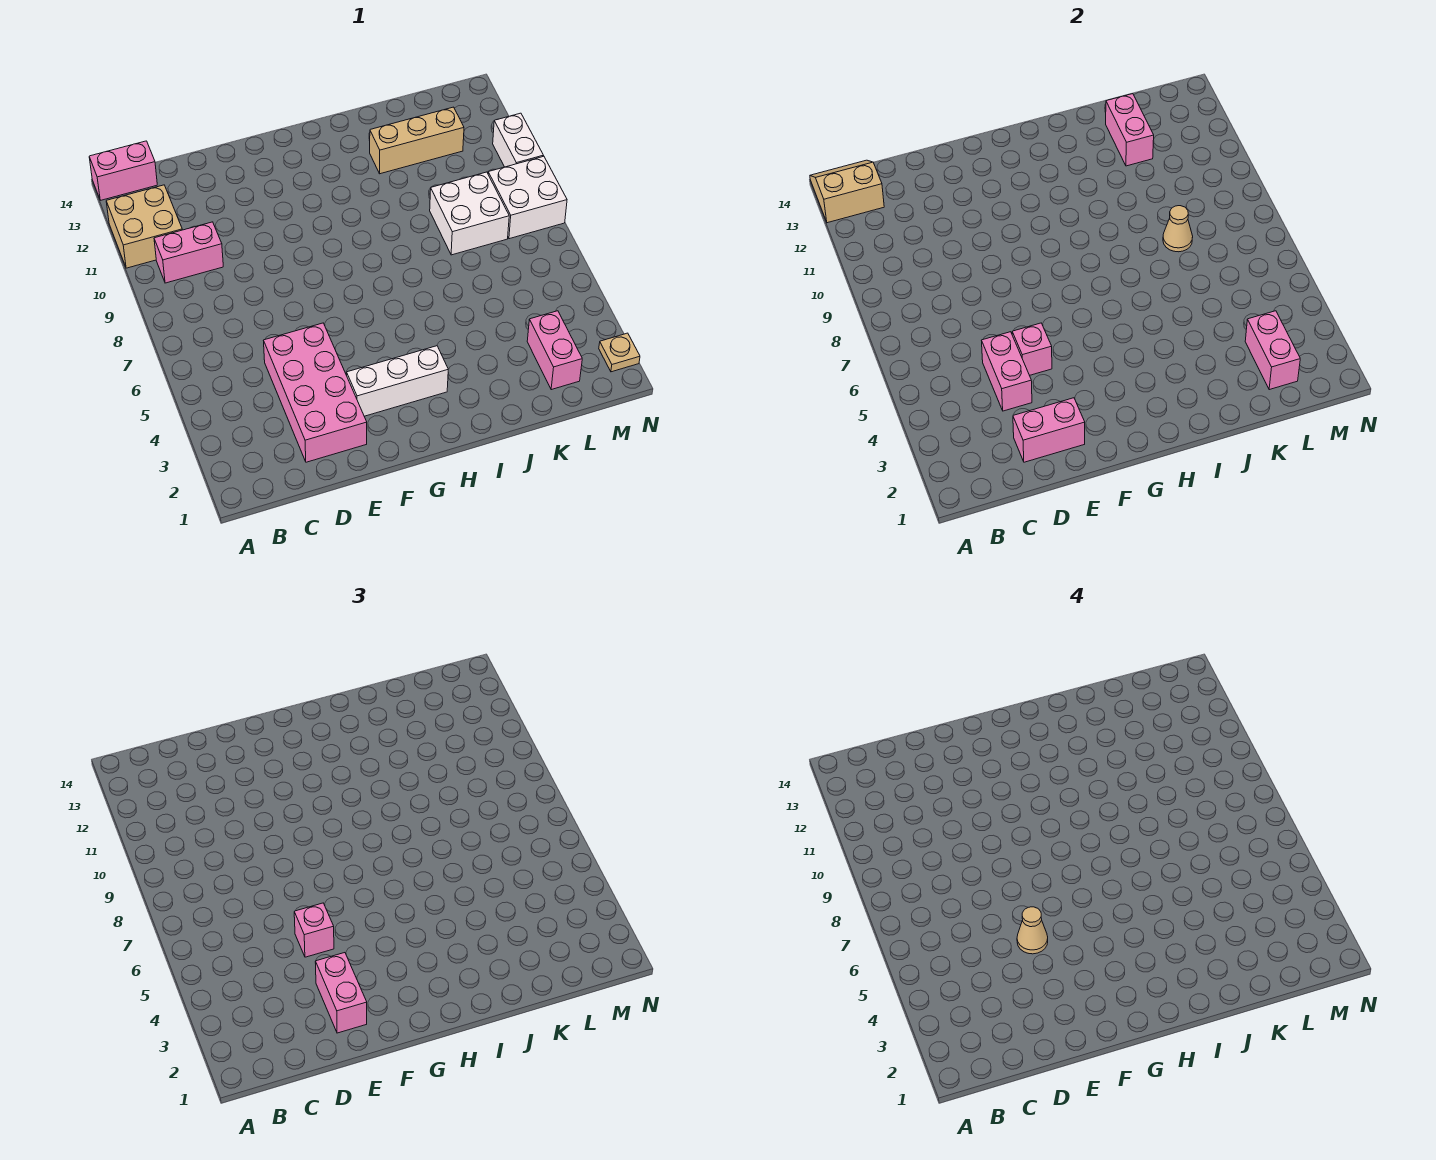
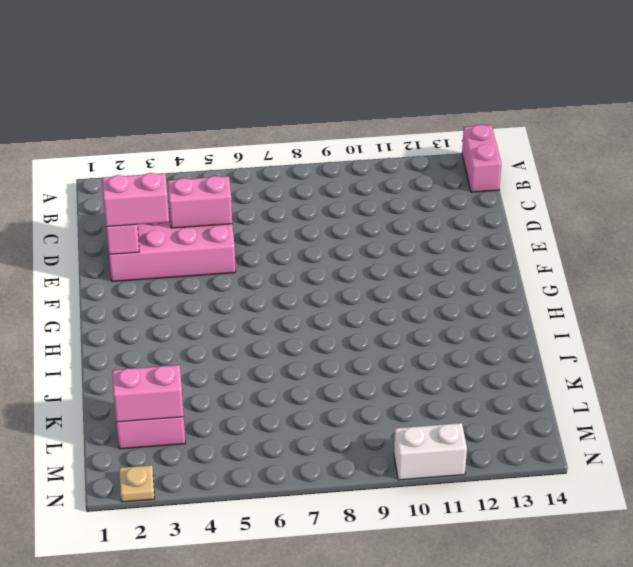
none -> tan 2x2 brick [106,185,182,268]
none -> pink 1x2 brick [154,222,223,283]
none -> white 1x3 brick [347,346,448,416]

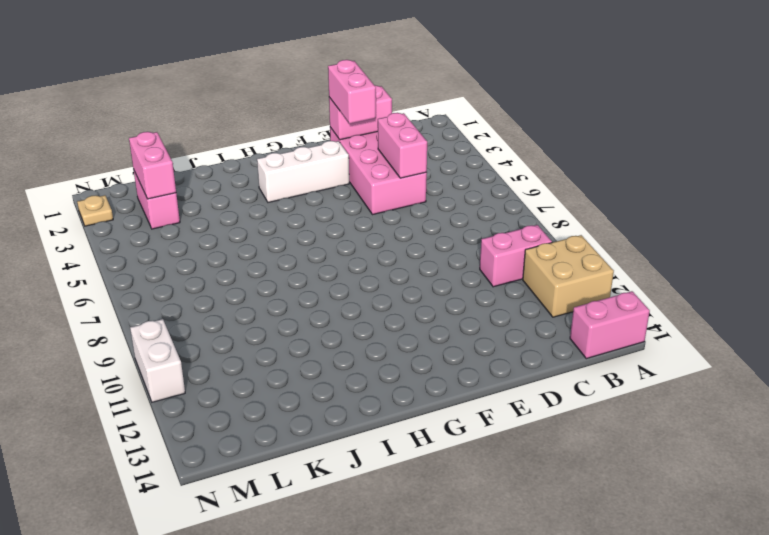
none -> tan 1x3 brick [370,107,464,174]
none -> white 2x2 brick [430,172,509,255]
none -> white 2x2 brick [488,156,567,239]

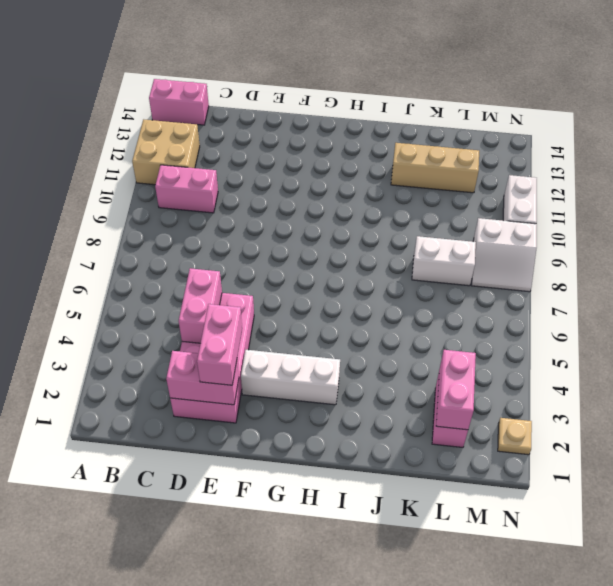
white 1x2 brick [412,236,476,286] -> white 2x2 brick [430,172,509,255]
white 2x2 slope [472,218,537,292] -> white 2x2 brick [488,156,567,239]
none -> tan 2x2 slope [810,160,884,223]
none -> pink 1x1 brick [1012,323,1052,375]
none -> tan 1x1 cone [1163,206,1193,252]

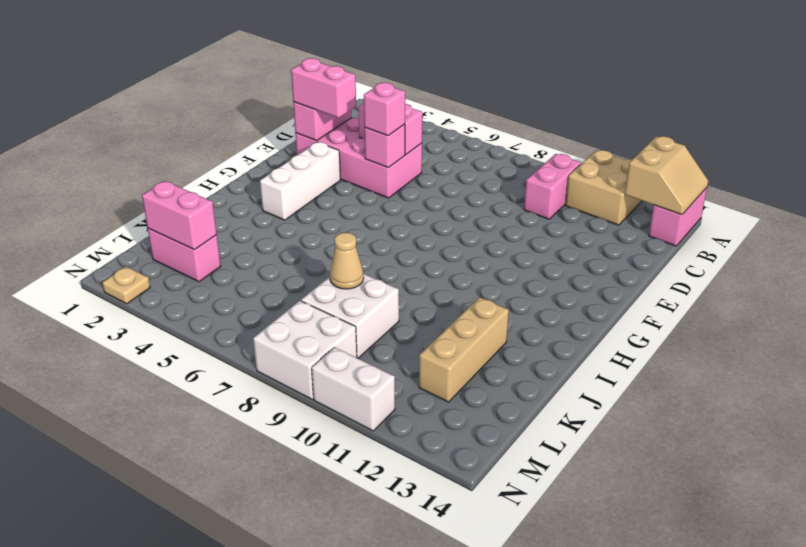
none -> pink 1x2 brick [1106,94,1154,166]
none -> tan 1x1 cone [1017,907,1048,954]

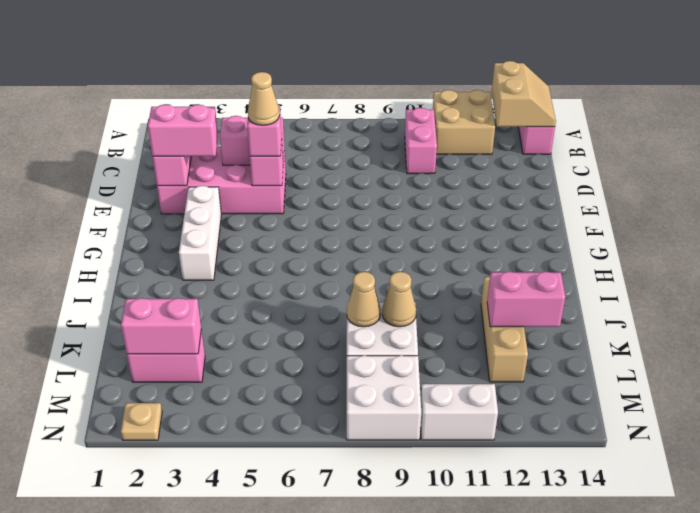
tan 1x1 cone [382,272,416,327] -> none

